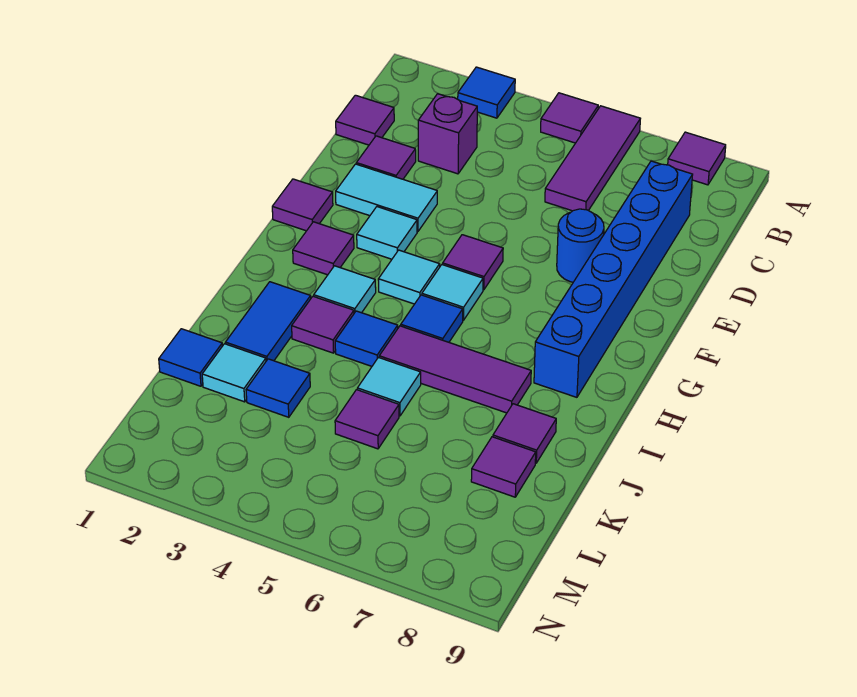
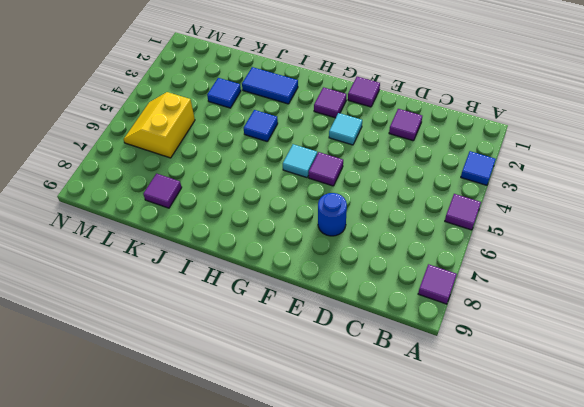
yellow 2x2 slope [123,92,195,158] -> none
none -> purple 1x3 tile [545,106,640,211]
none -> purple 1x1 tile [336,95,394,145]
none -> purple 1x1 brick [418,94,477,174]

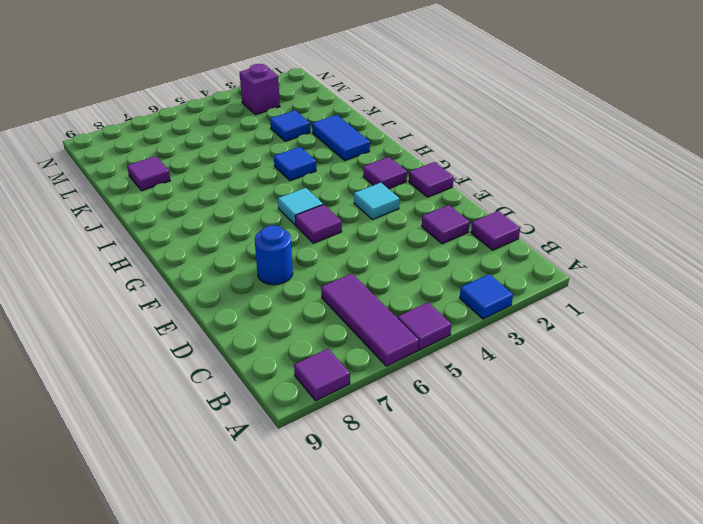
purple 1x1 brick [240,64,280,115] -> purple 1x1 brick moved to [418,94,477,174]
none -> blue 1x6 brick [534,161,693,397]
none -> cyan 1x2 tile [336,164,437,231]
none -> cyan 1x1 tile [378,250,440,304]

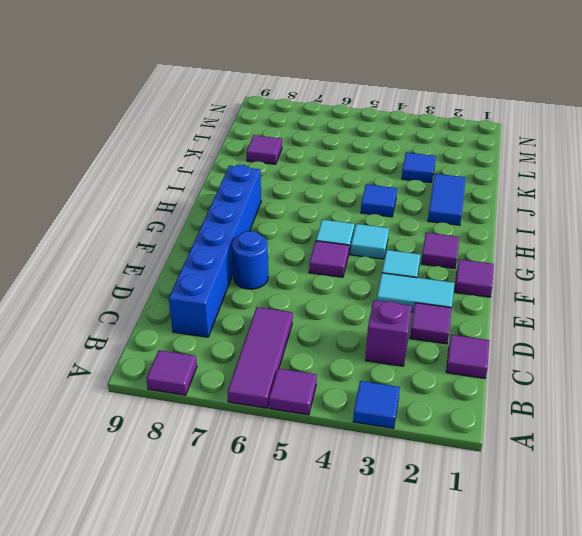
none -> cyan 1x1 tile [314,266,376,313]
none -> blue 1x1 tile [401,295,463,342]
none -> purple 1x1 tile [292,296,354,353]

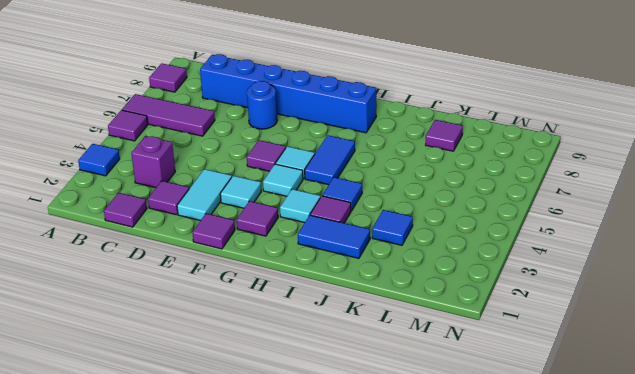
blue 1x2 tile [305,135,355,185] -> blue 1x1 tile [401,295,463,342]
none -> purple 1x3 tile [379,326,531,413]
none -> cyan 1x1 tile [357,358,421,416]
none -> purple 1x1 tile [493,404,556,463]

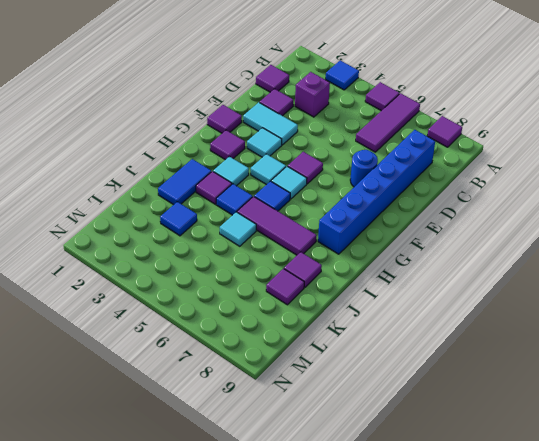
none -> blue 1x1 tile [159,329,222,386]
none -> cyan 1x1 tile [202,344,266,402]
none -> purple 1x1 tile [335,390,399,449]

